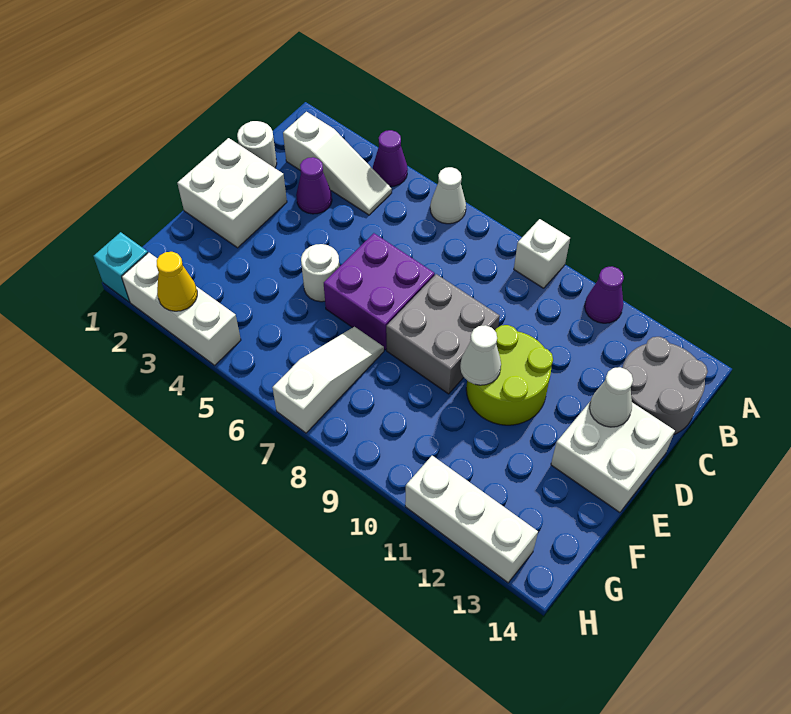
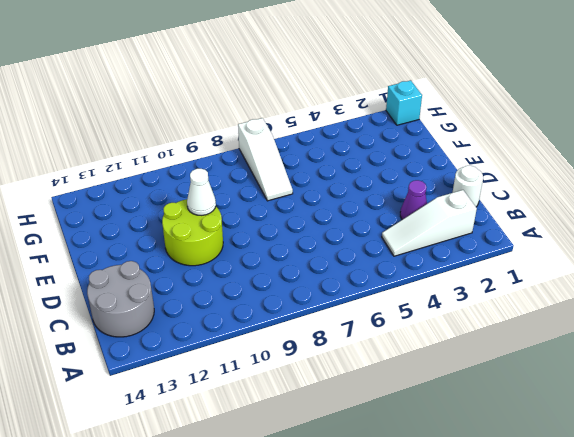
none -> purple 1x1 cone [373,130,408,187]
none -> white 1x1 cone [430,167,466,224]
none -> white 1x1 brick [514,219,570,288]

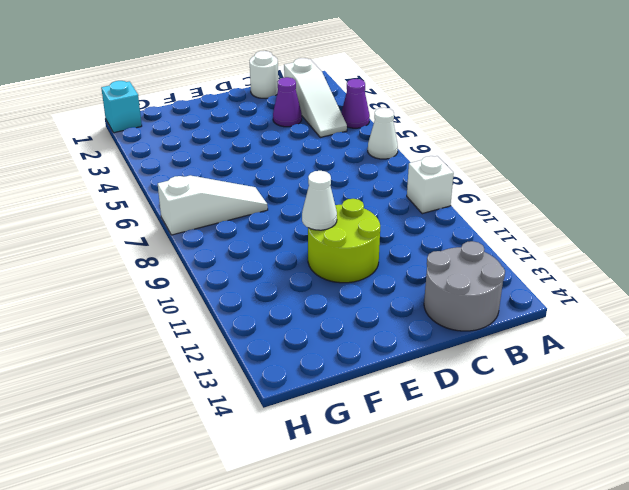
none -> purple 1x1 cone [585,266,624,323]
none -> white 2x2 brick [177,138,287,248]
none -> purple 2x2 brick [324,233,435,350]

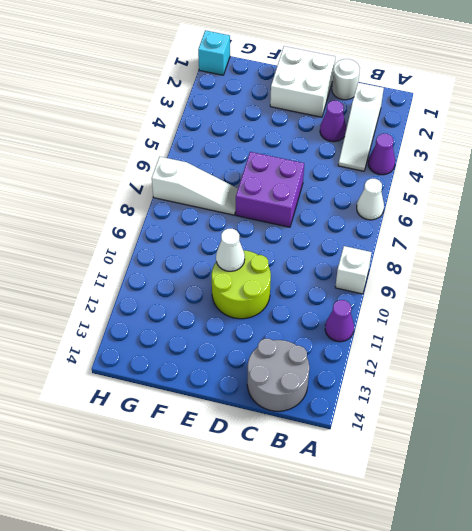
none -> grey 2x2 brick [386,274,500,394]
none -> white 2x2 brick [551,401,675,512]
none -> white 1x1 round brick [301,244,339,302]

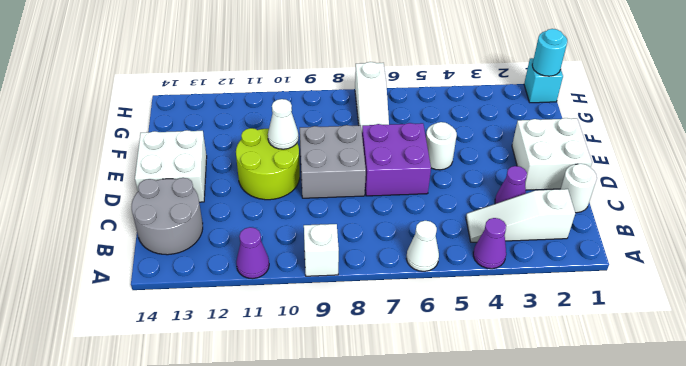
cyan 1x1 round brick [532,29,567,76] -> none
none -> white 1x3 brick [122,253,241,365]
none -> white 1x3 brick [405,456,538,583]
none -> white 1x1 cone [590,367,633,427]

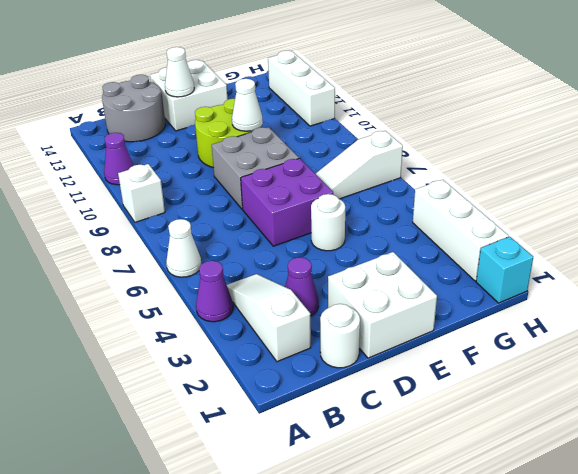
none -> yellow 1x1 cone [157,252,197,311]

